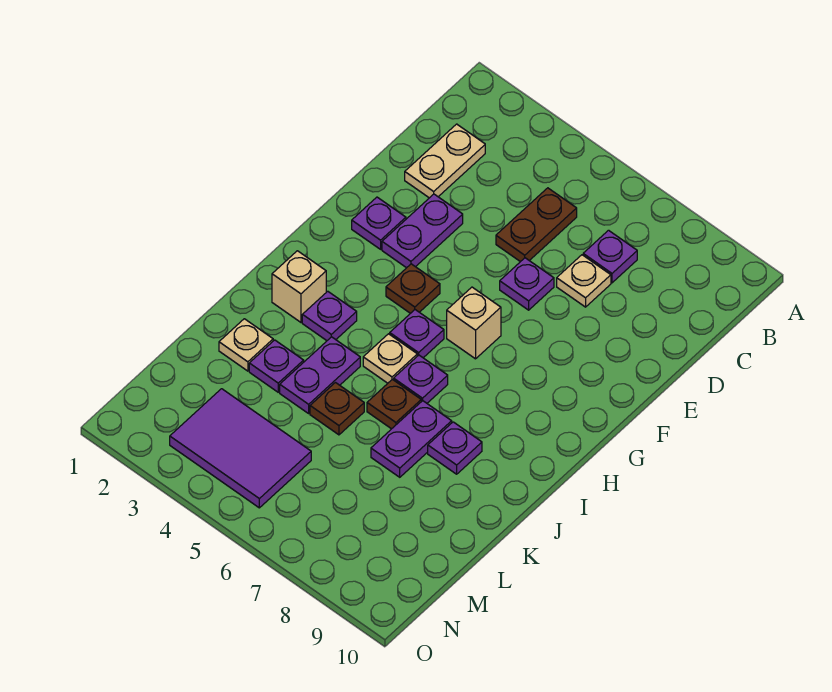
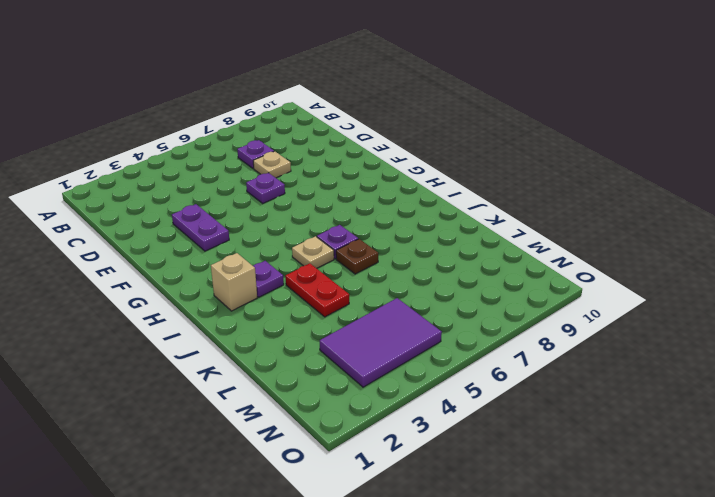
red 1x2 plate [285,263,349,317] -> purple 1x2 plate [280,337,360,413]
none -> tan 1x2 plate [405,124,485,198]
none -> brown 1x2 plate [496,188,577,262]
none -> purple 1x1 plate [352,197,406,249]

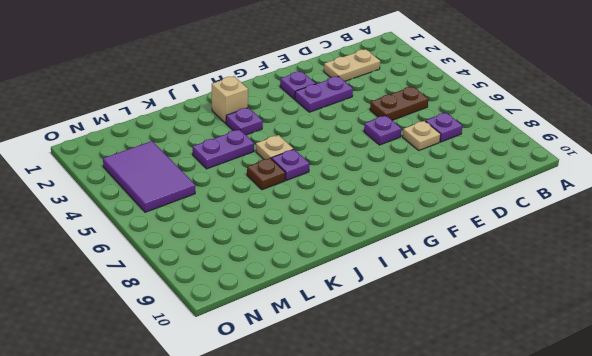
none -> brown 1x1 plate [386,264,440,313]
none -> tan 1x1 brick [447,287,501,359]
none -> purple 1x1 plate [390,310,444,358]

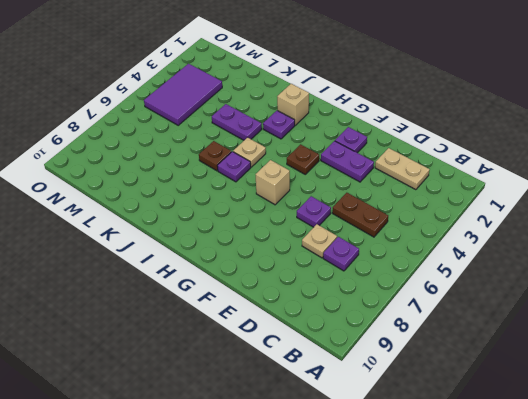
none -> purple 1x1 plate [390,310,444,358]
none -> purple 1x2 plate [371,401,452,477]
none -> purple 1x1 plate [428,422,482,474]

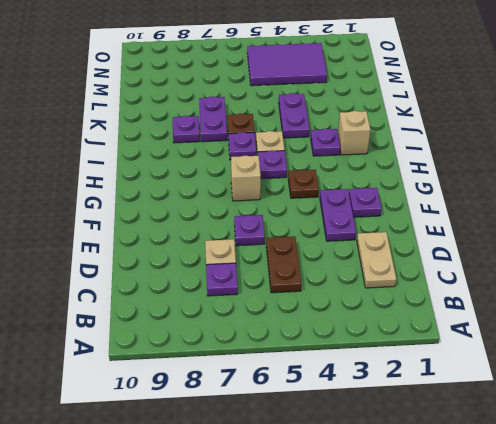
none -> tan 1x1 plate [219,319,273,371]
none -> purple 1x1 plate [249,340,304,392]
none -> brown 1x1 plate [310,383,364,435]

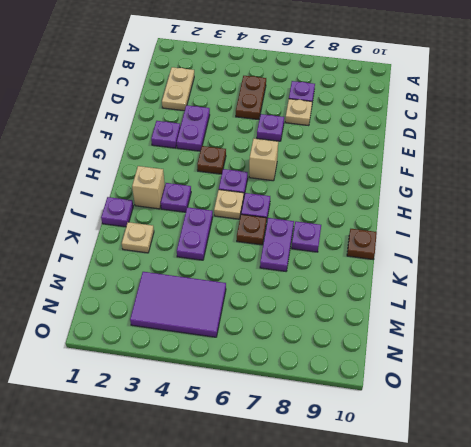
purple 1x1 plate [101,197,133,227] -> purple 1x1 plate moved to [249,340,304,392]
brown 1x1 plate [347,229,377,259] -> brown 1x1 plate moved to [310,383,364,435]

